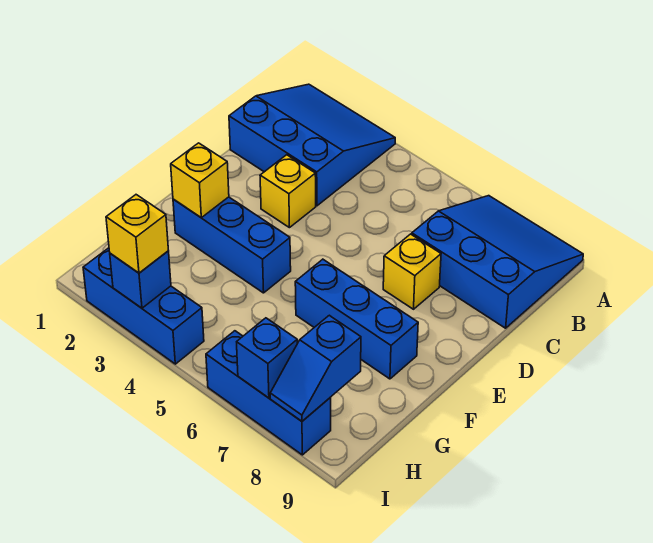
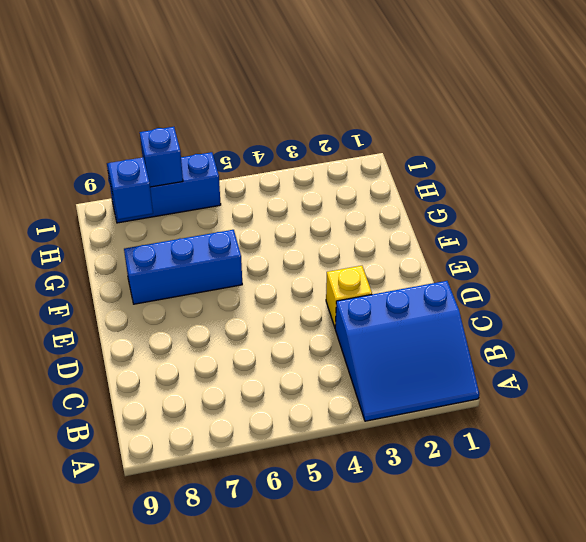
none -> blue 3x3 slope [412,196,583,328]
none -> yellow 1x1 brick [383,234,441,309]
none -> blue 1x3 brick [173,197,291,293]

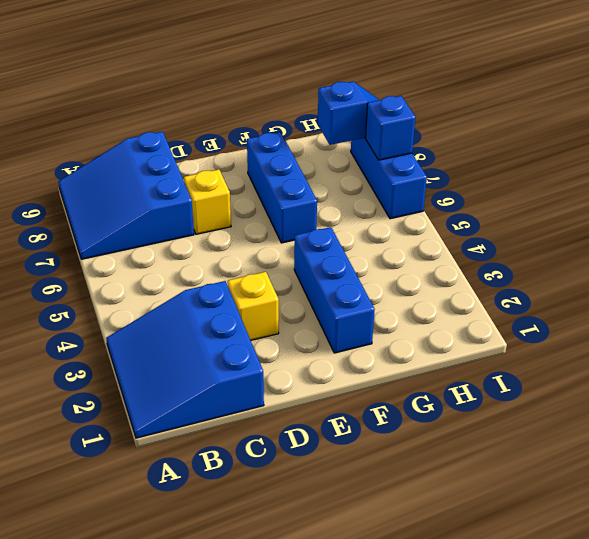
none -> blue 1x3 brick [83,248,204,364]
none -> yellow 1x1 brick [171,143,229,218]
none -> blue 1x1 brick [110,251,171,308]

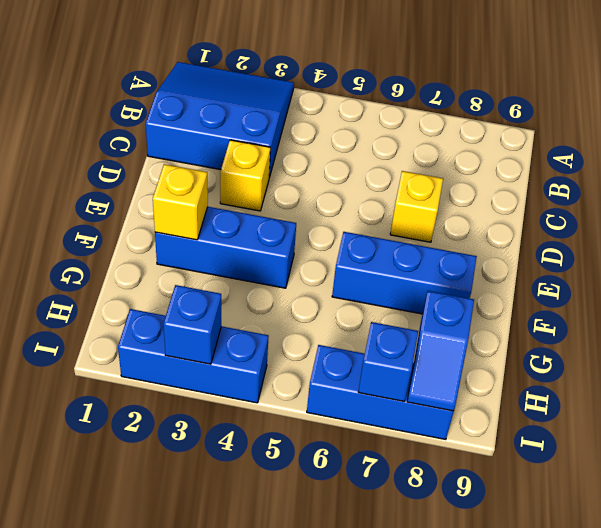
none -> blue 3x3 slope [412,196,583,328]
none -> yellow 1x1 brick [106,195,168,273]

